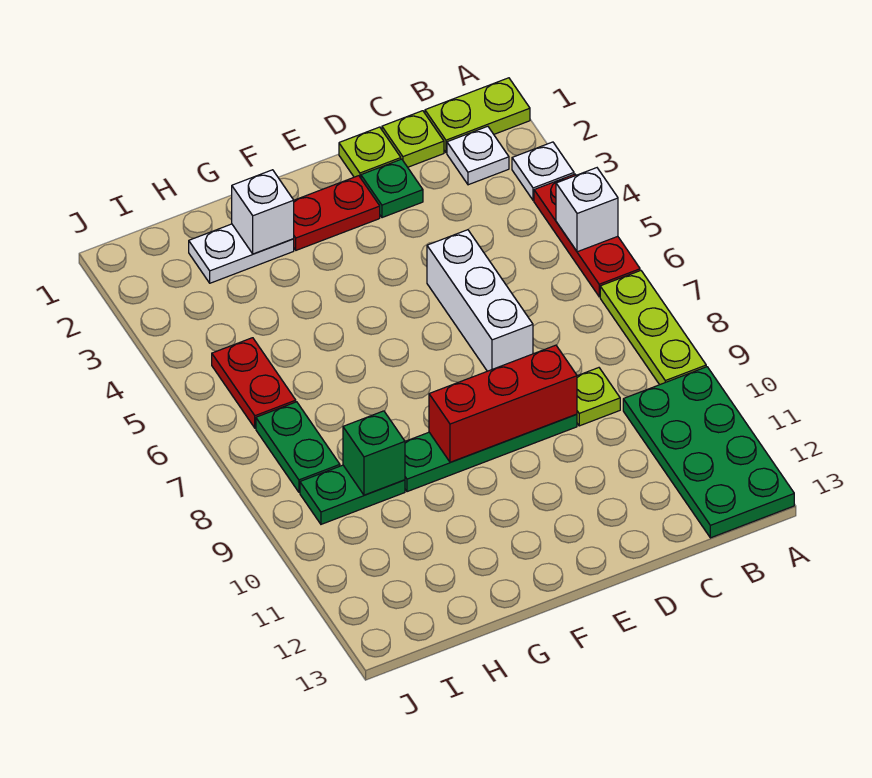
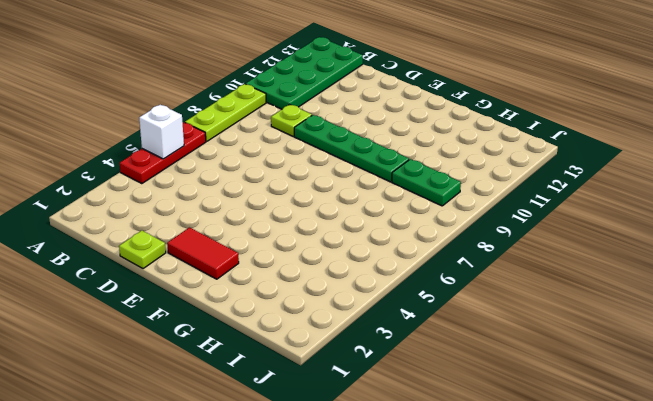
red 1x2 tile [167,227,239,279] -> red 1x2 plate [294,176,380,250]
none -> lime 1x2 plate [425,78,530,153]
none -> white 1x1 plate [512,142,574,200]
none -> white 1x1 plate [447,126,509,185]

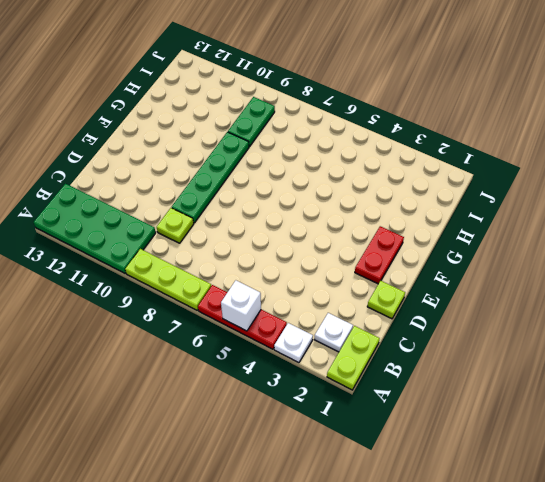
none -> lime 1x1 plate [382,111,444,167]
none -> green 1x1 plate [361,159,423,218]
none -> white 1x3 brick [427,230,533,371]

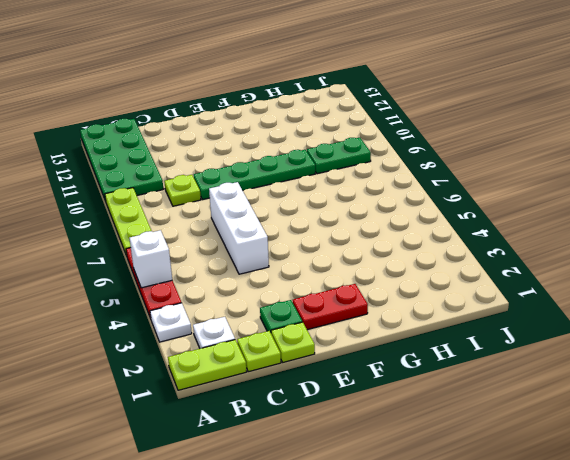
none -> white 1x2 plate [189,224,294,283]
none -> red 1x2 plate [212,338,296,428]
none -> green 1x2 plate [256,402,340,492]

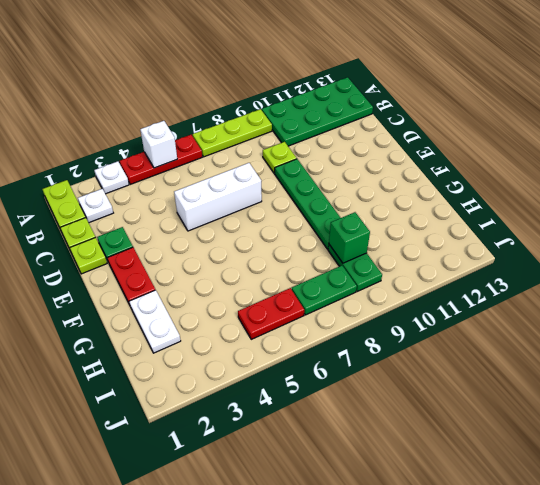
none -> red 1x3 brick [429,345,577,462]
none -> white 1x1 brick [232,170,294,254]

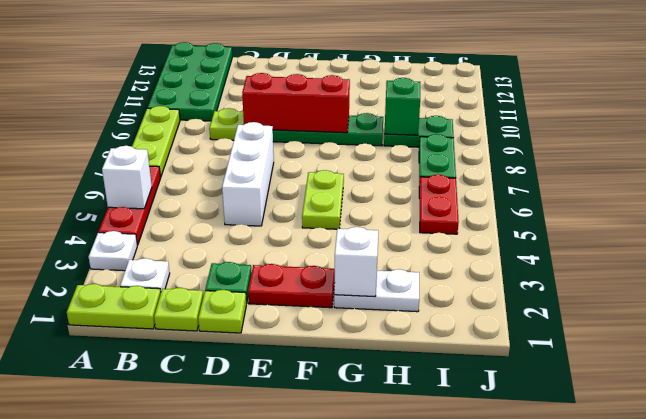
lime 1x2 plate [302,170,344,229] -> none

